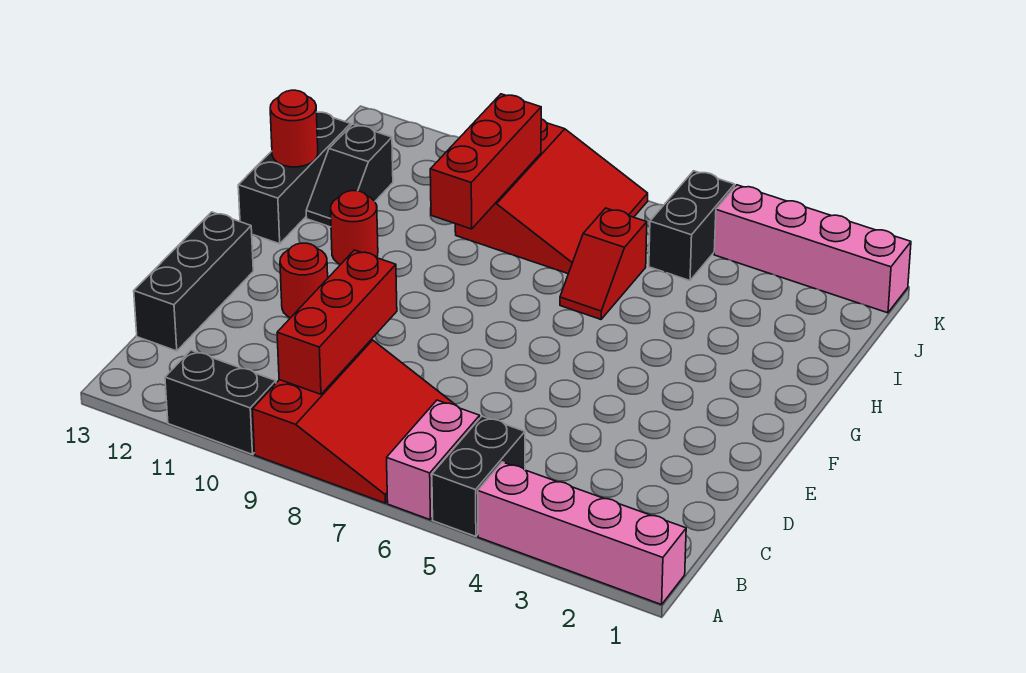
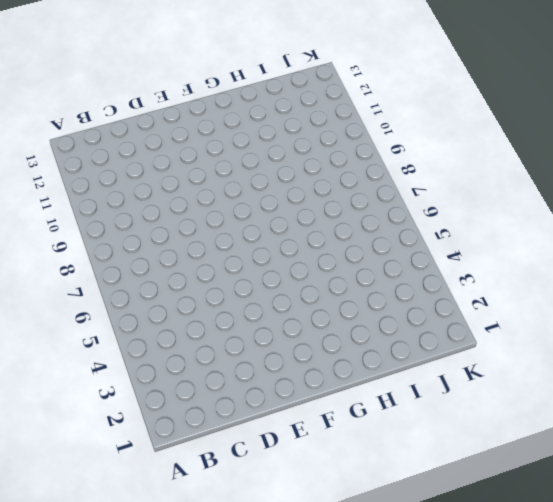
none -> pink 1x4 brick [478,462,686,605]
none -> black 1x2 brick [432,416,525,536]
none -> pink 1x2 brick [387,400,480,520]

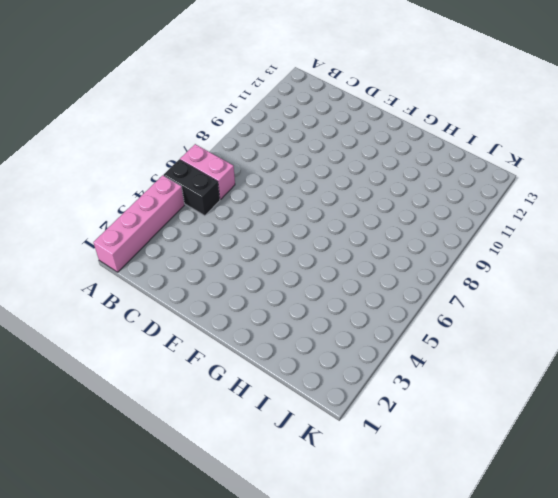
none -> red 3x3 slope [253,340,455,503]
none -> black 1x2 brick [165,350,276,454]
none -> black 1x3 brick [134,212,253,351]

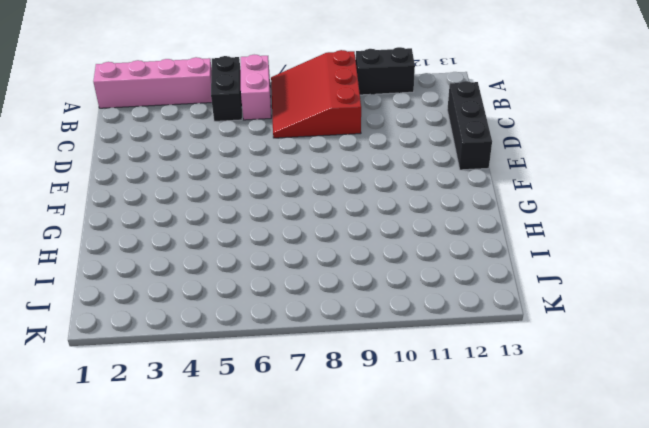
none -> red 1x1 round brick [280,243,328,318]
none -> red 1x1 round brick [331,191,378,265]
none -> black 1x3 brick [238,112,351,244]

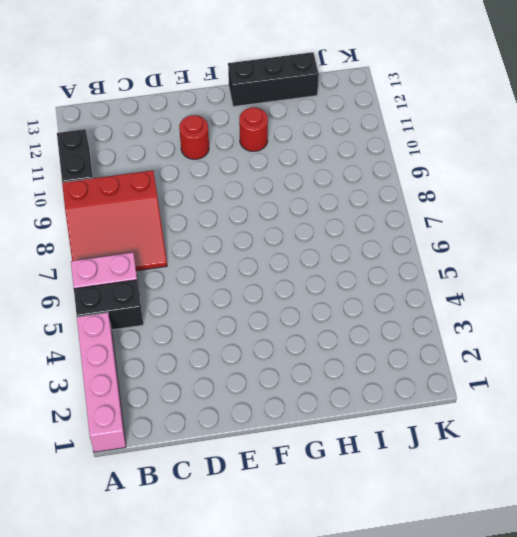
none -> black 1x3 brick [134,212,253,351]
none -> red 1x2 slope [560,208,647,319]
none -> black 1x2 slope [306,124,393,227]

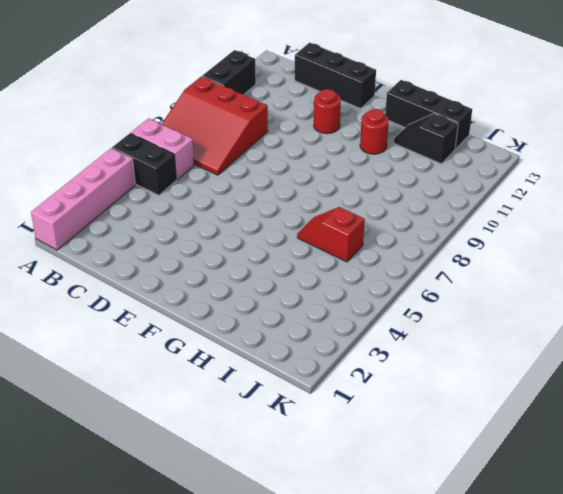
none -> red 3x3 slope [455,119,648,274]
none -> black 1x2 brick [649,171,735,281]
none -> pink 1x4 brick [714,185,911,313]

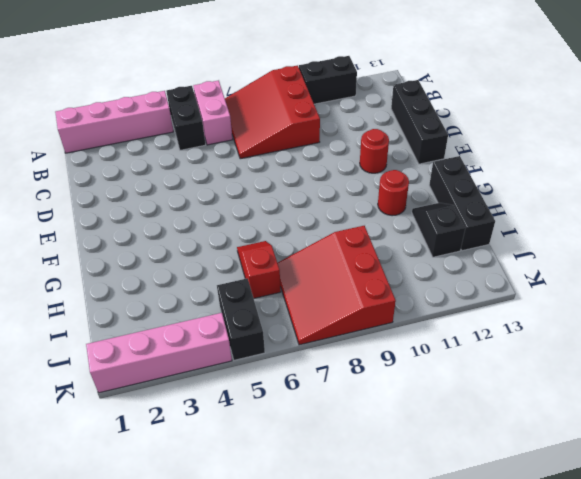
none -> red 1x3 brick [277,250,397,394]
none -> red 1x3 brick [430,94,541,229]
none -> red 1x1 round brick [270,90,318,167]

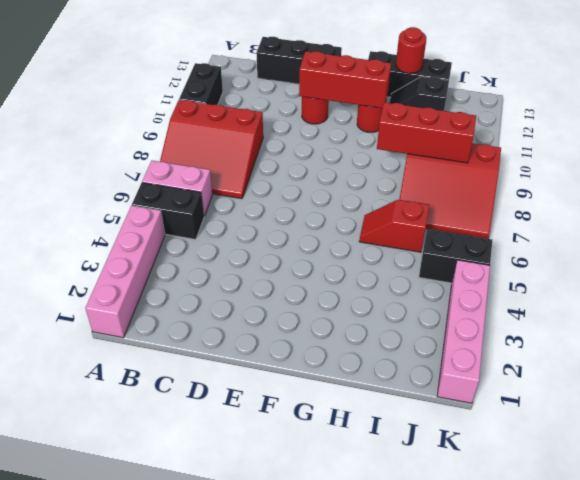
red 1x3 brick [299,51,391,108] -> red 1x3 brick moved to [277,250,397,394]

